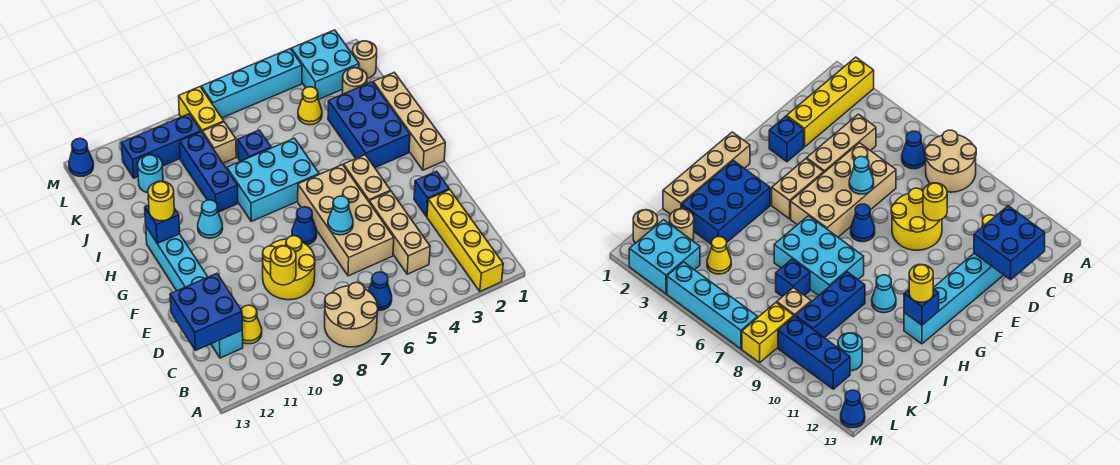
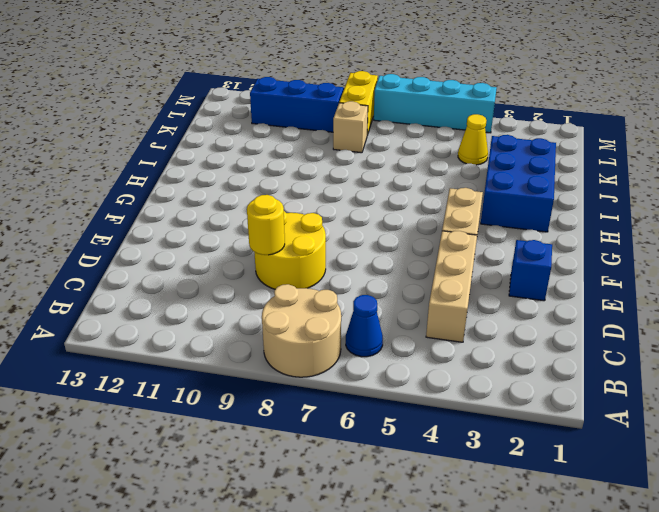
none -> yellow 1x4 brick [427,190,503,291]
none -> yellow 1x1 cone [241,305,262,344]
none -> cyan 1x6 brick [146,227,243,358]
none -> tan 2x4 brick [298,165,394,276]

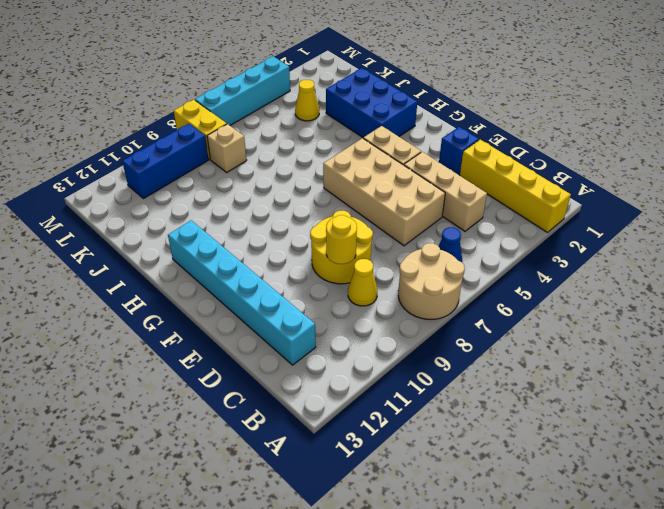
yellow 1x1 cone [348,259,377,306] -> yellow 1x1 cone moved to [241,305,262,344]
none -> blue 1x1 cone [292,207,317,245]
none -> tan 1x4 brick [373,72,445,170]
none -> cyan 2x3 brick [227,138,319,221]
none -> cyan 1x1 cone [198,200,223,238]

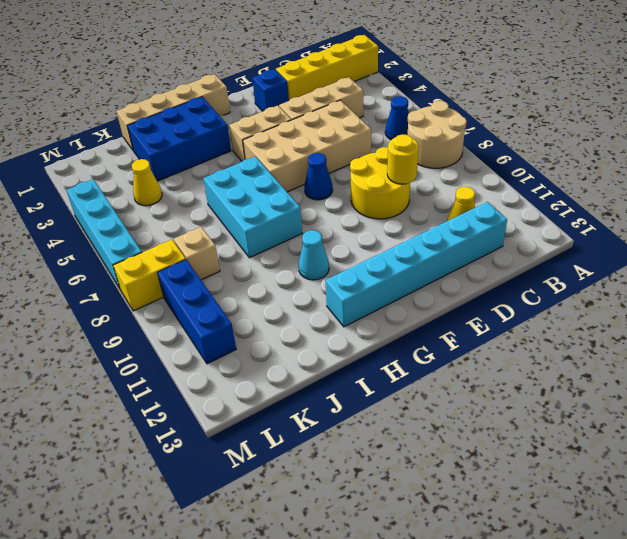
none -> blue 1x3 brick [180,132,238,212]
none -> blue 1x1 brick [238,130,271,161]
none -> tan 1x1 round brick [342,68,367,94]
none -> cyan 1x1 round brick [138,155,163,193]

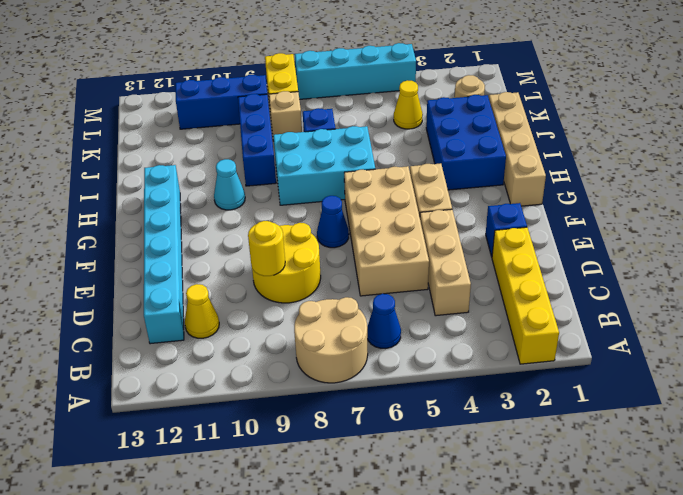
none -> cyan 1x1 round brick [138,155,163,193]
none -> tan 1x1 round brick [353,41,377,78]
none -> cyan 2x2 brick [291,30,359,100]
none -> blue 1x1 cone [69,138,94,176]

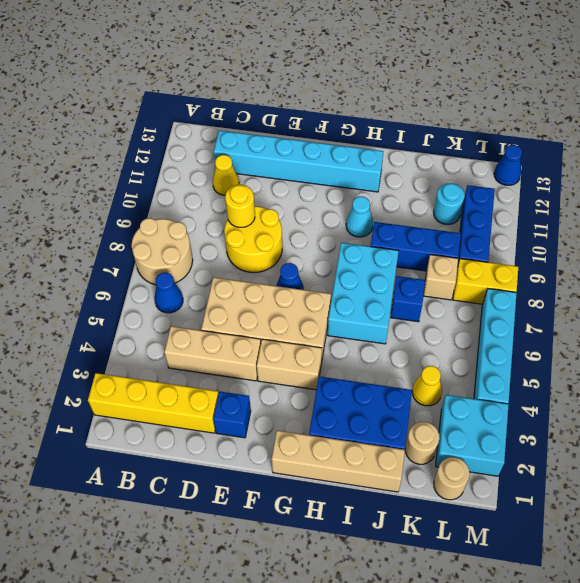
none -> blue 2x2 brick [170,273,242,351]
none -> cyan 1x1 cone [328,196,353,235]
none -> blue 1x1 brick [145,205,180,243]
none -> yellow 1x1 round brick [148,181,174,221]

